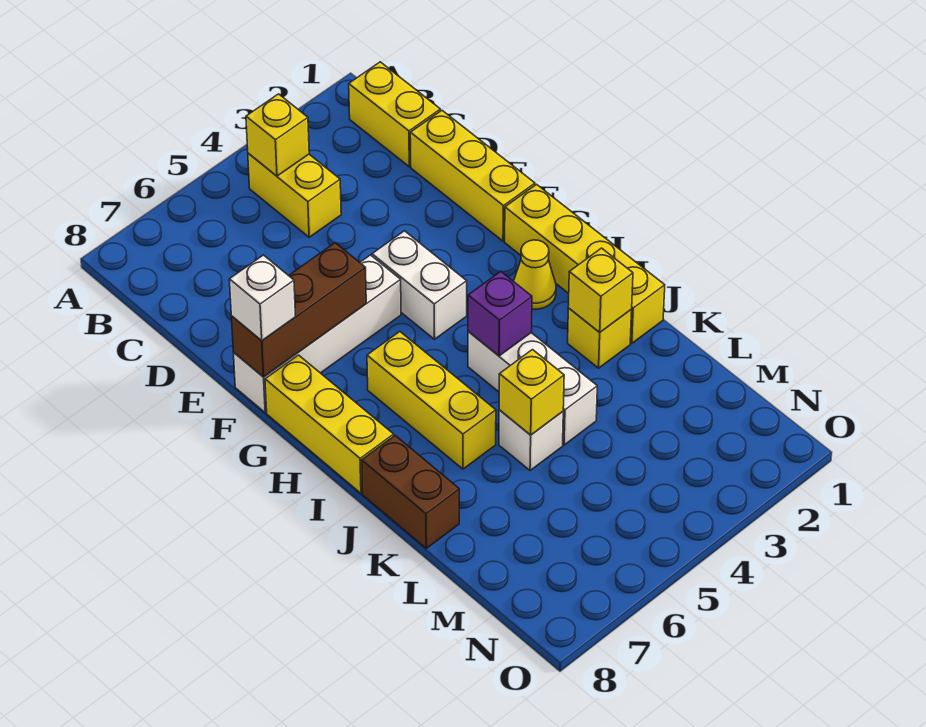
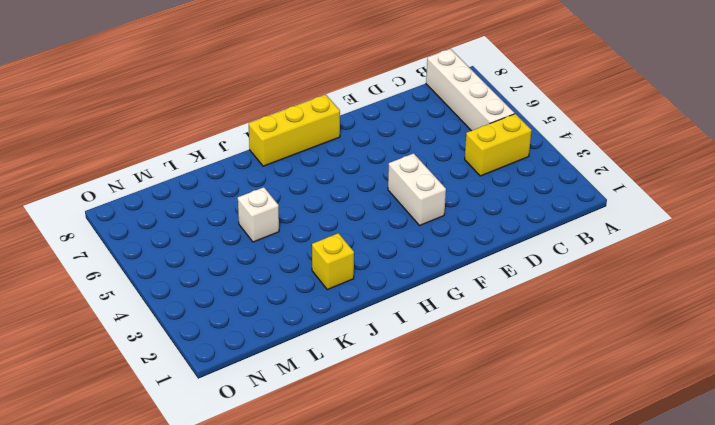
white 1x4 brick [426,49,515,131] -> white 1x4 brick moved to [233,255,401,413]
white 1x2 brick [388,153,446,226] -> white 1x2 brick turned to [372,231,467,339]
none -> yellow 1x2 brick [349,62,440,167]
none -> yellow 1x3 brick [410,111,535,241]
none -> yellow 1x4 brick [505,184,665,343]

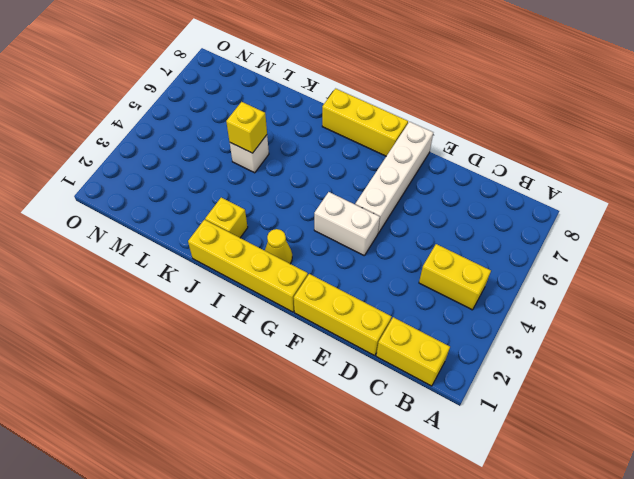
none -> yellow 1x3 brick [367,332,496,469]
none -> white 1x3 brick [468,332,597,445]
none -> brown 1x2 brick [362,436,459,548]

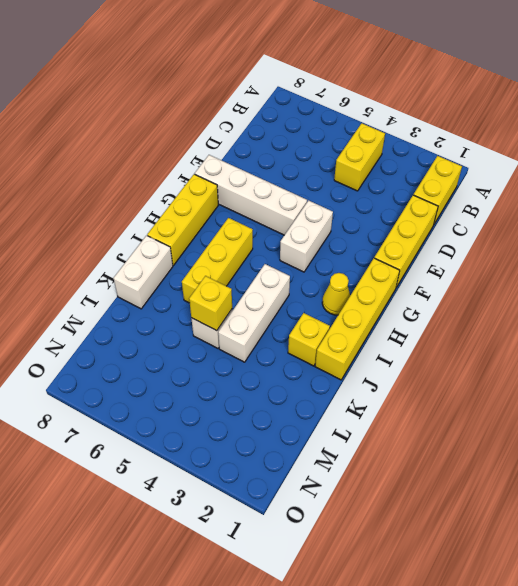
white 1x2 brick [113,236,173,309] -> brown 1x2 brick [362,436,459,548]
none -> yellow 1x1 brick [246,94,309,176]
none -> brown 1x3 brick [231,243,366,377]
none -> purple 1x1 brick [468,272,532,356]

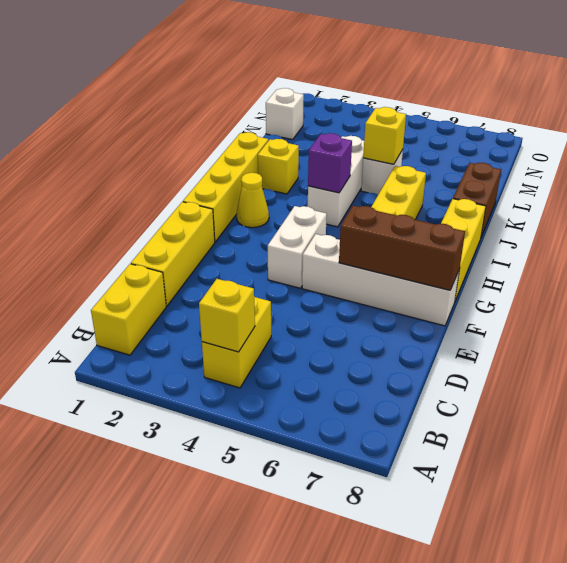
white 1x1 brick [266,88,304,140] -> white 1x1 brick moved to [229,255,296,341]
none -> yellow 1x1 brick [568,248,633,332]

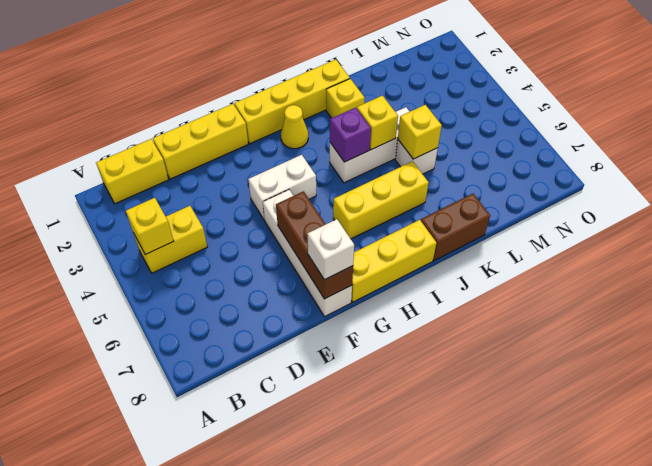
yellow 1x1 brick [357,96,398,150] -> yellow 1x1 brick moved to [568,248,633,332]

